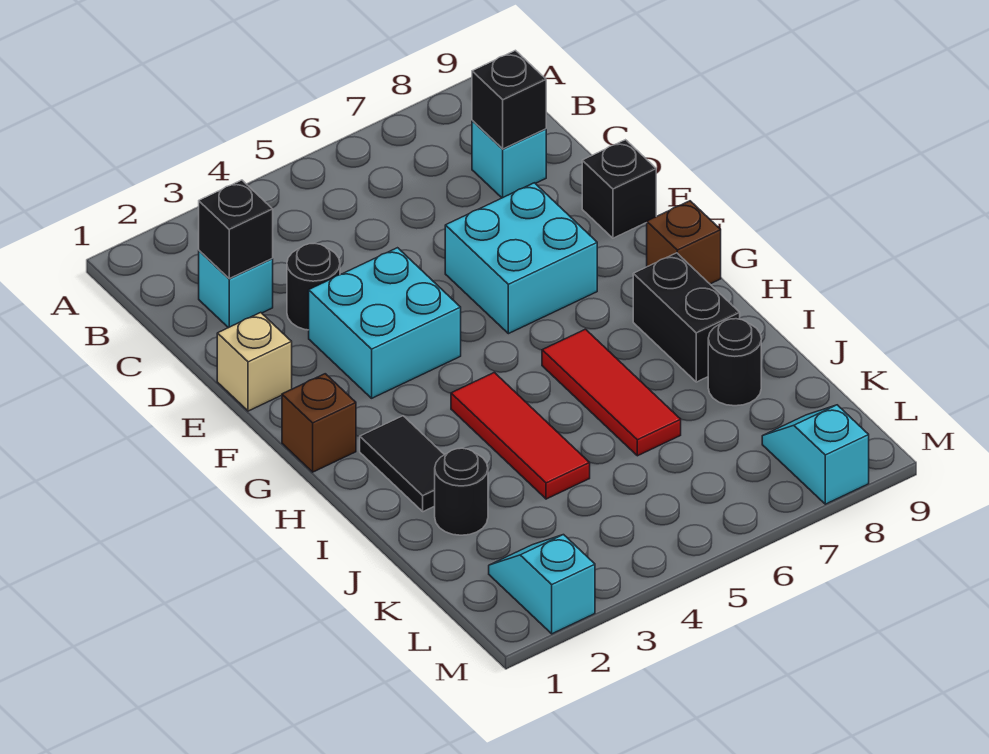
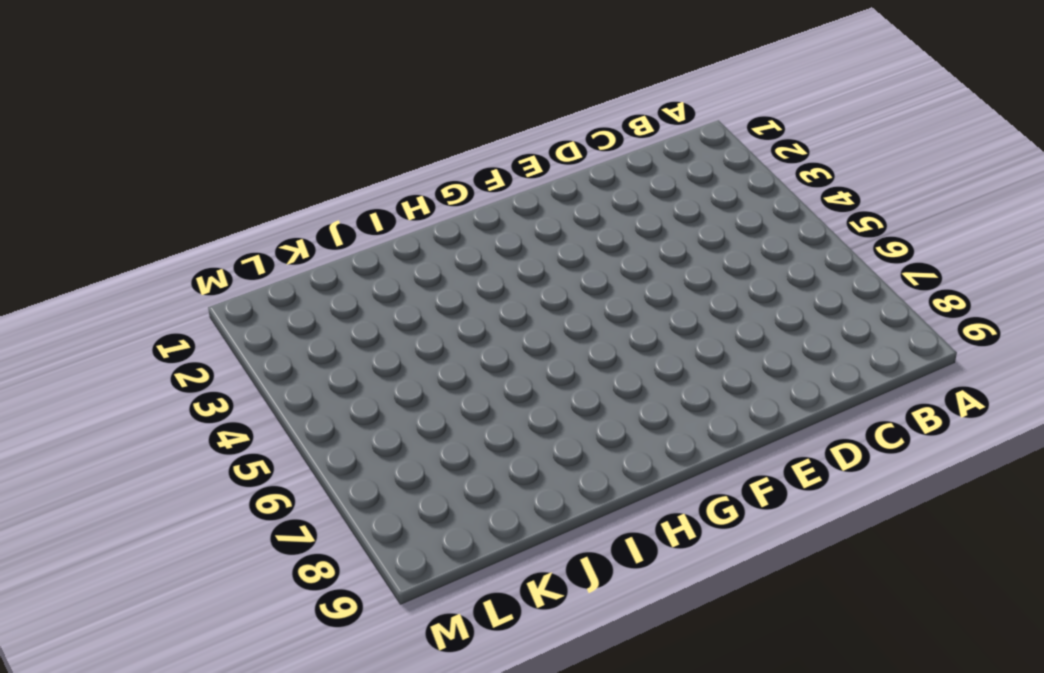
none -> cyan 1x1 brick [199,251,273,328]
none -> cyan 1x1 brick [472,120,546,198]
none -> black 1x1 round brick [287,243,340,330]

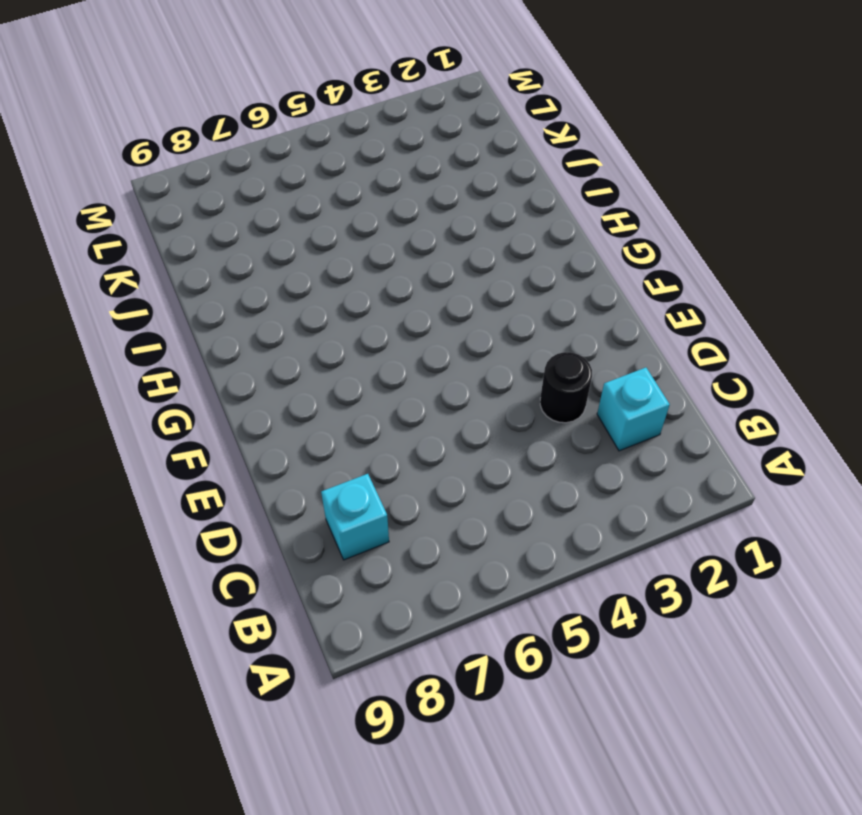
none -> tan 1x1 brick [217,313,292,411]
none -> cyan 2x2 brick [309,248,461,398]
none -> cyan 2x2 brick [445,183,597,334]

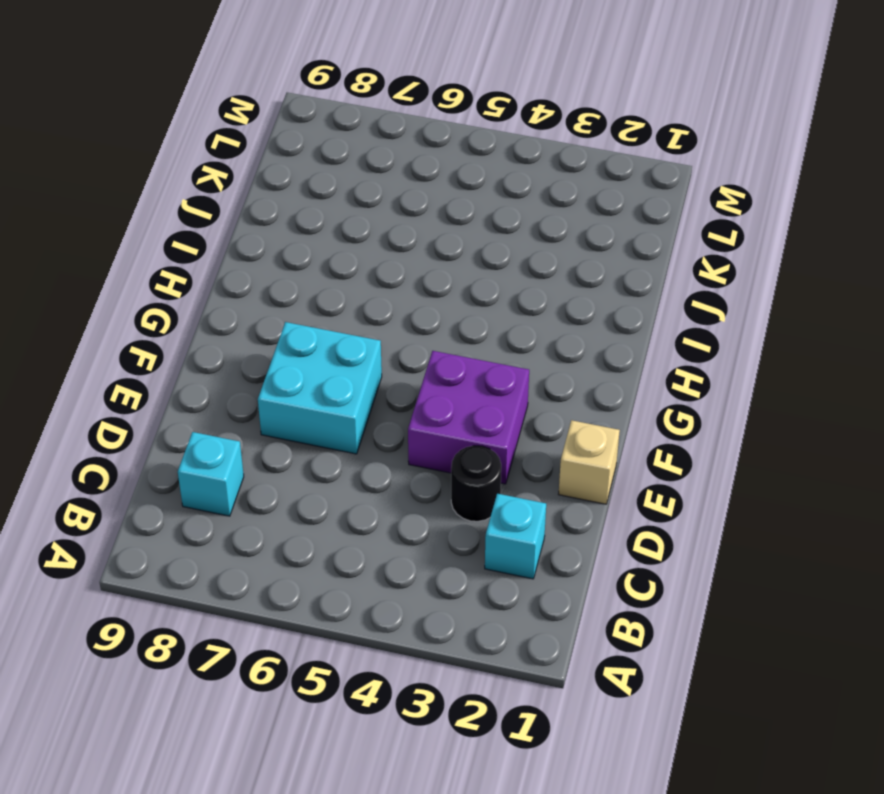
purple 2x2 brick [408,351,529,484] -> cyan 2x2 brick [309,248,461,398]
none -> black 1x1 brick [582,140,656,238]
none -> brown 1x1 brick [282,374,356,472]
none -> brown 1x1 brick [647,201,721,284]

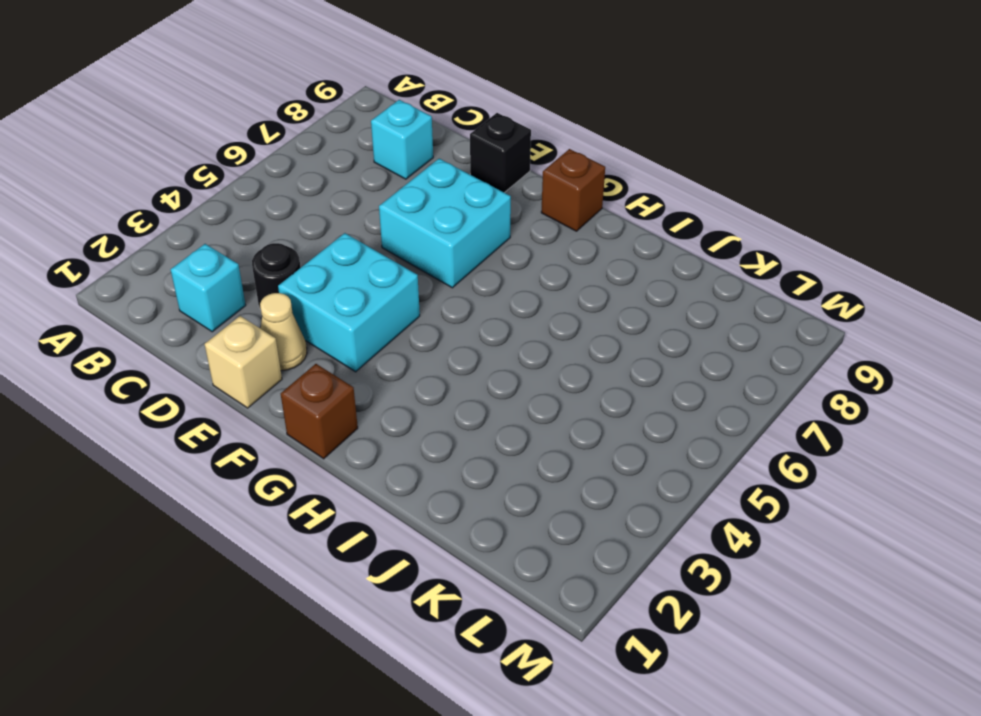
tan 1x1 cone [260,293,307,371] -> none
none -> black 1x2 tile [360,416,444,512]
none -> red 1x3 tile [451,372,590,499]
none -> red 1x3 tile [542,329,681,456]

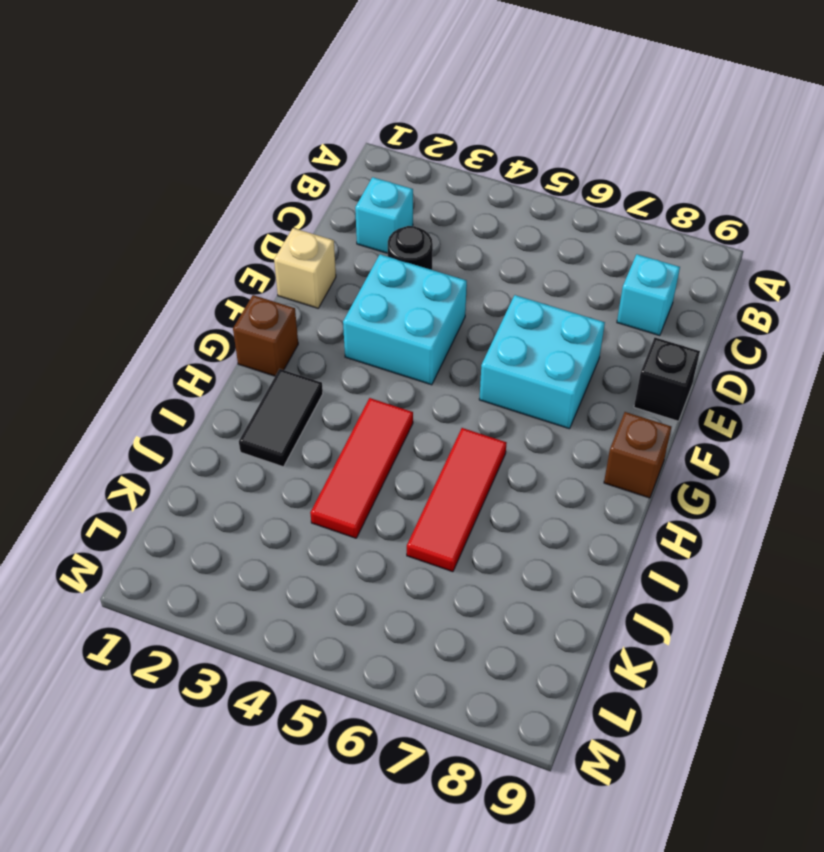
none -> black 1x2 brick [633,253,740,382]
none -> black 1x1 round brick [435,448,488,535]
none -> black 1x1 round brick [708,319,761,406]

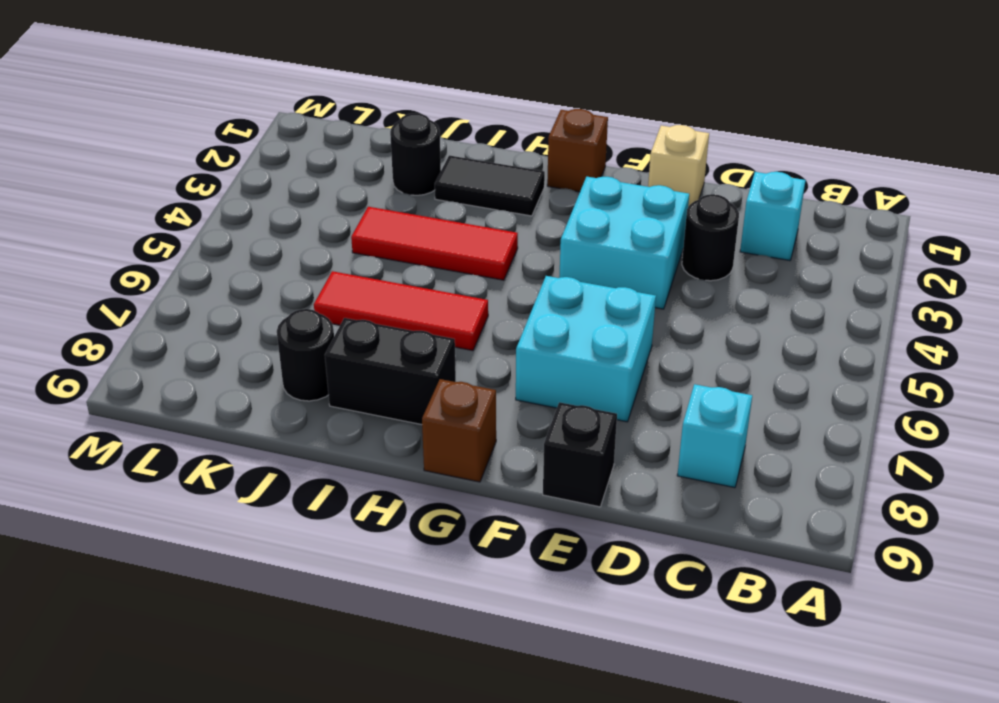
none -> cyan 1x2 slope [489,535,595,634]
none -> cyan 1x2 slope [762,405,869,504]
none -> black 1x1 brick [199,180,273,279]

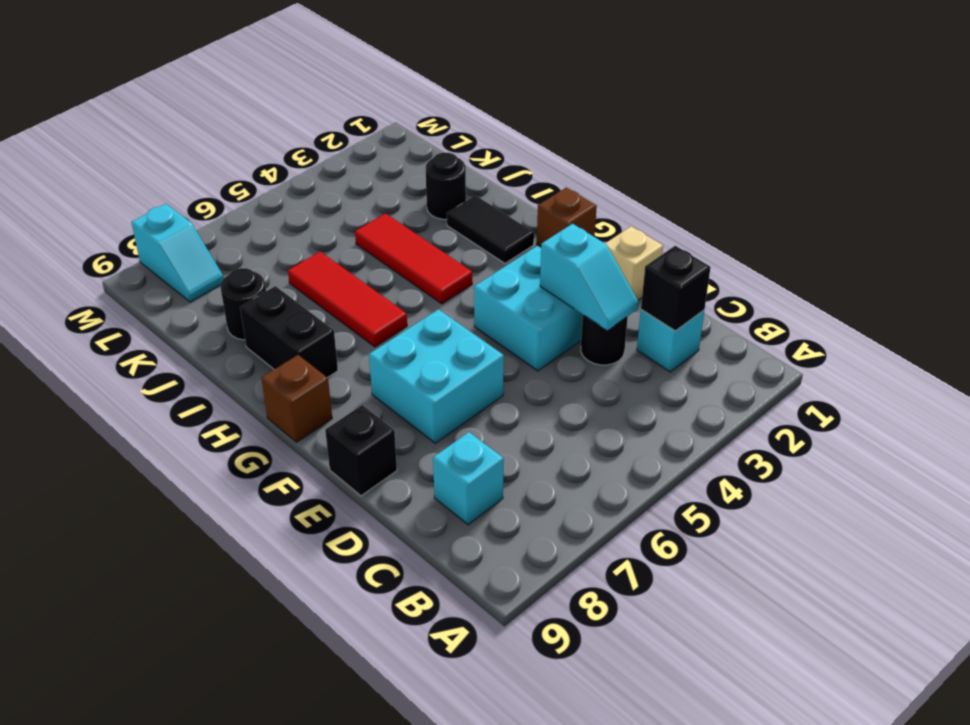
cyan 1x2 slope [540,224,638,330] -> cyan 1x2 slope moved to [489,535,595,634]
none -> black 1x1 brick [472,50,546,149]

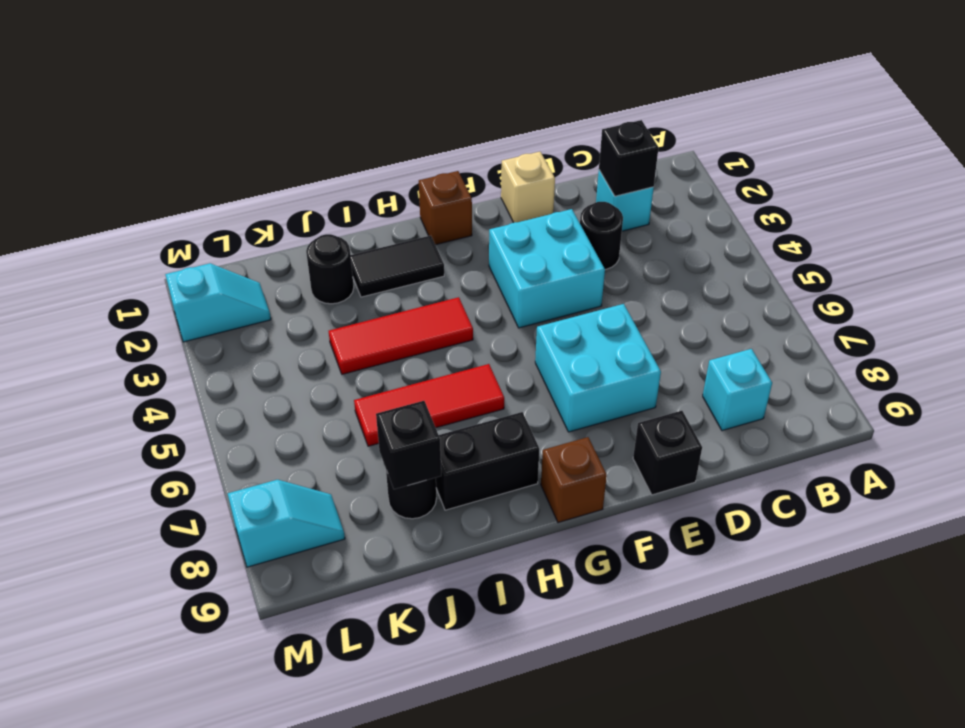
black 1x1 brick [376,401,441,489] -> black 1x1 brick moved to [472,50,546,149]

